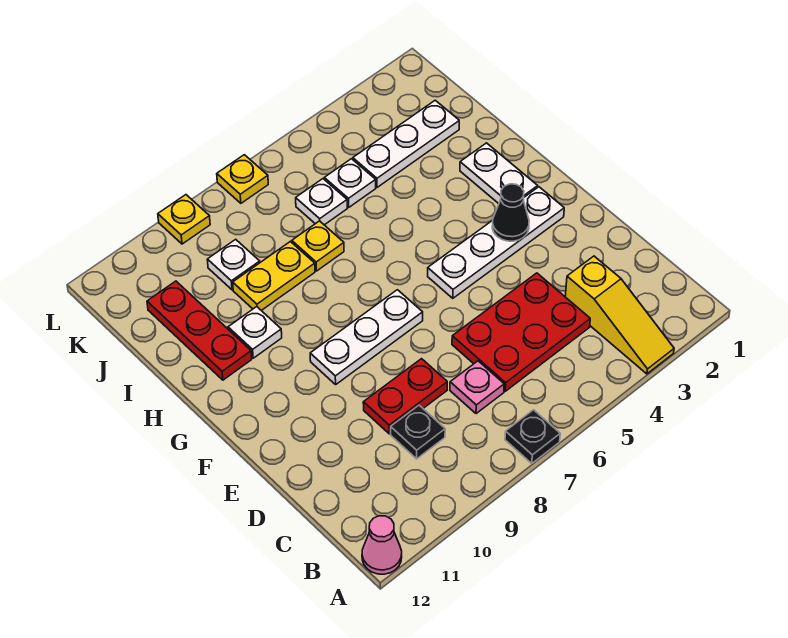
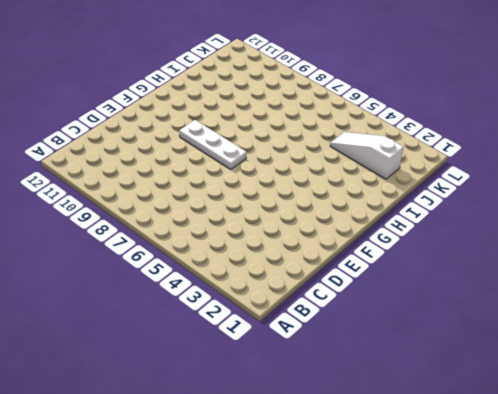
white 1x3 slope [330,132,403,179] -> white 1x3 plate [353,100,459,187]
none -> yellow 1x3 slope [565,256,674,374]
none -> black 1x1 plate [505,410,560,463]
none -> pink 1x1 cone [362,516,402,574]

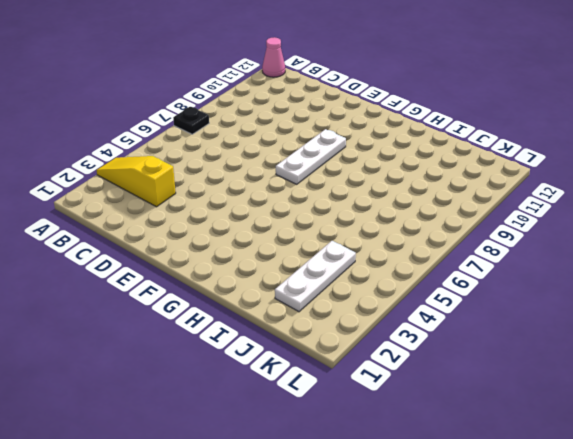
none -> red 2x3 plate [452,273,590,391]
none -> pink 1x1 plate [450,361,504,414]
none -> black 1x1 plate [391,405,445,459]

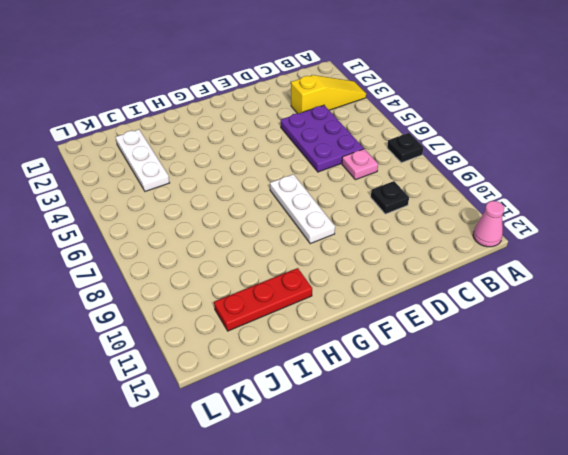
purple 2x3 plate [281,105,364,172] -> red 2x3 plate [452,273,590,391]
none -> red 1x2 plate [363,359,447,434]
none -> white 1x4 plate [428,187,564,298]
none -> white 1x2 plate [460,143,538,204]

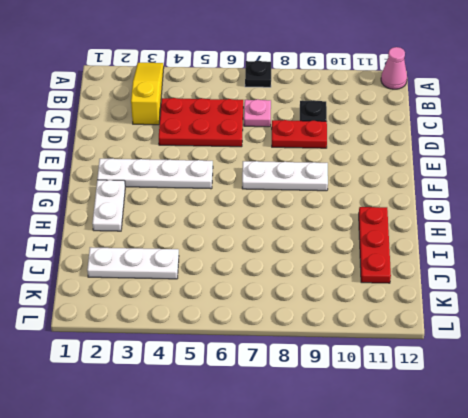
none -> white 1x1 plate [228,307,282,358]
none -> yellow 1x1 plate [292,221,344,271]
none -> yellow 1x2 plate [233,242,315,311]

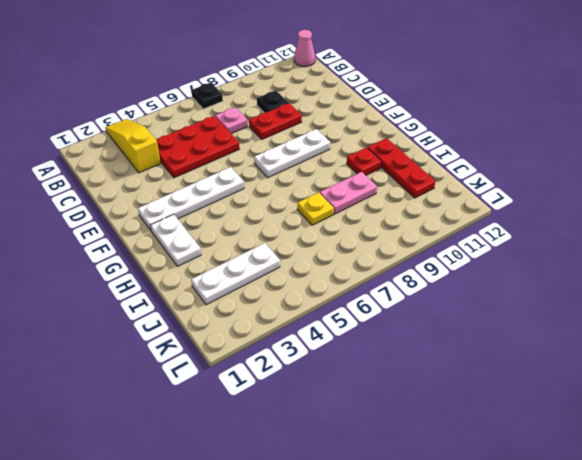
red 1x1 plate [347,147,382,175] -> white 1x1 plate [228,307,282,358]
pink 1x2 plate [320,172,377,214] -> yellow 1x2 plate [233,242,315,311]
none -> white 1x1 plate [324,159,376,207]
none -> white 1x1 plate [296,179,347,225]
none -> white 1x1 plate [207,239,260,290]

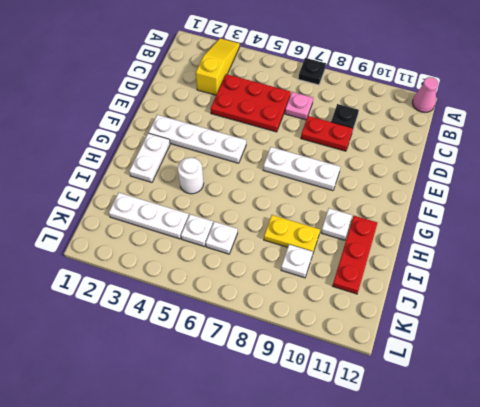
white 1x1 round brick [178,158,204,194] -> none
none -> yellow 1x1 plate [292,221,344,271]
none -> yellow 1x1 plate [217,155,268,203]
none -> yellow 1x1 plate [158,195,210,244]

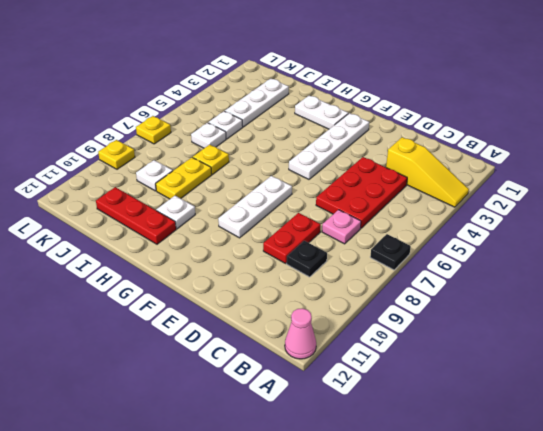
none -> black 1x1 cone [492,184,529,241]

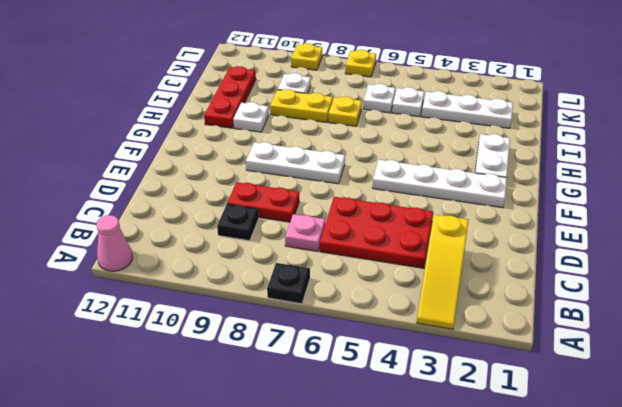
none -> black 1x1 cone [492,184,529,241]

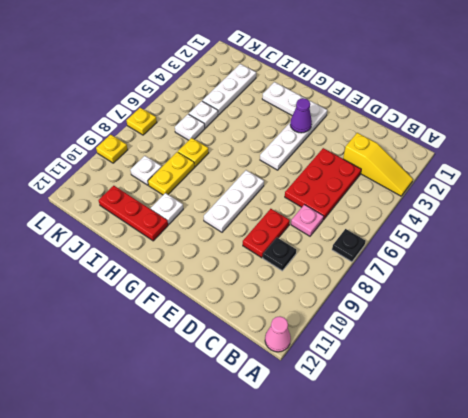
purple 1x1 cone [290,98,312,133] -> black 1x1 cone [492,184,529,241]

